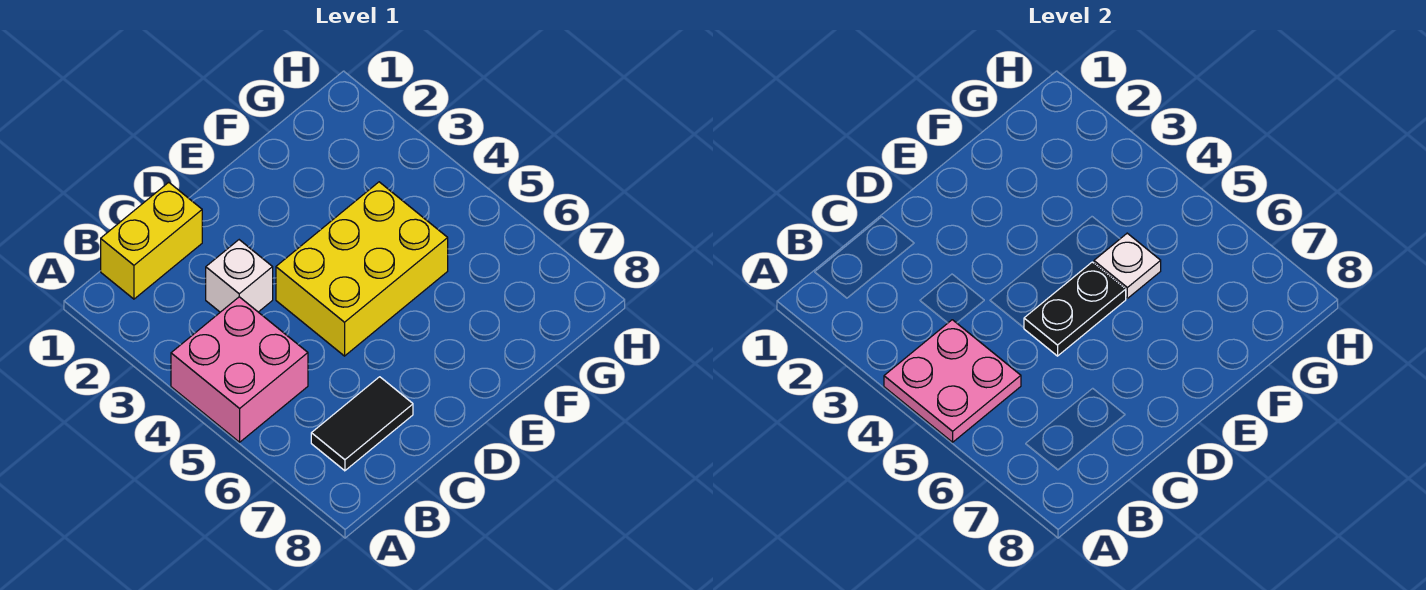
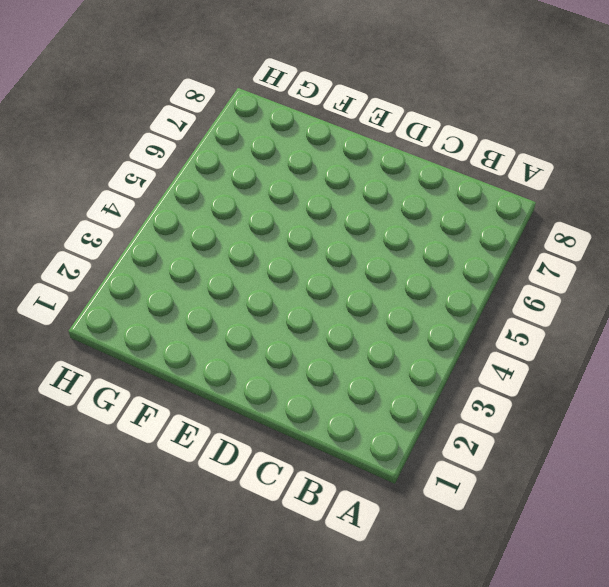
none -> pink 2x2 brick [171,297,308,442]
none -> yellow 1x2 brick [101,182,202,299]

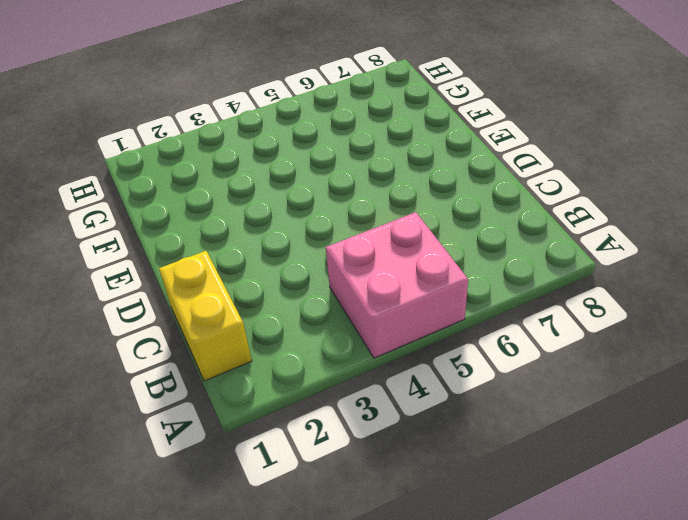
none -> black 1x2 tile [311,377,413,471]
none -> white 1x1 brick [206,240,273,312]

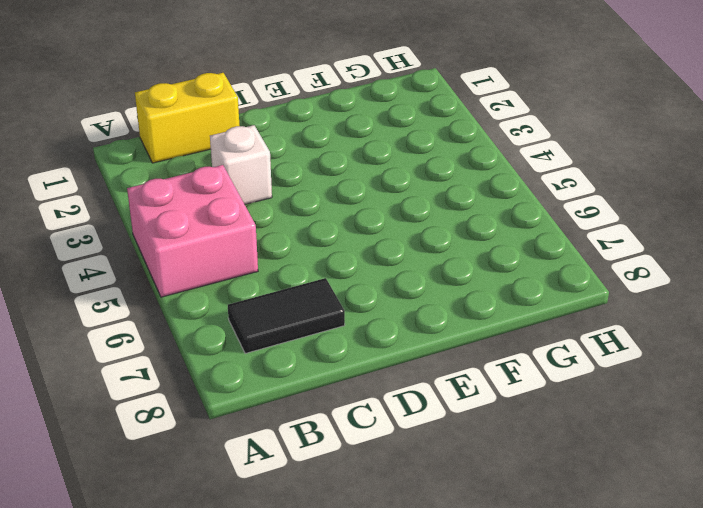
none -> yellow 2x3 brick [276,182,448,356]
none -> pink 2x2 plate [884,320,1021,442]

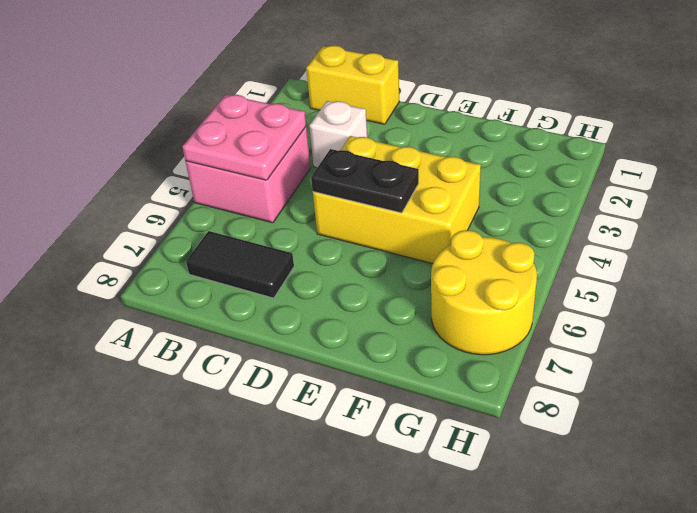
yellow 2x2 round brick [431,230,537,355] -> none
none -> white 1x1 plate [1094,233,1161,298]

